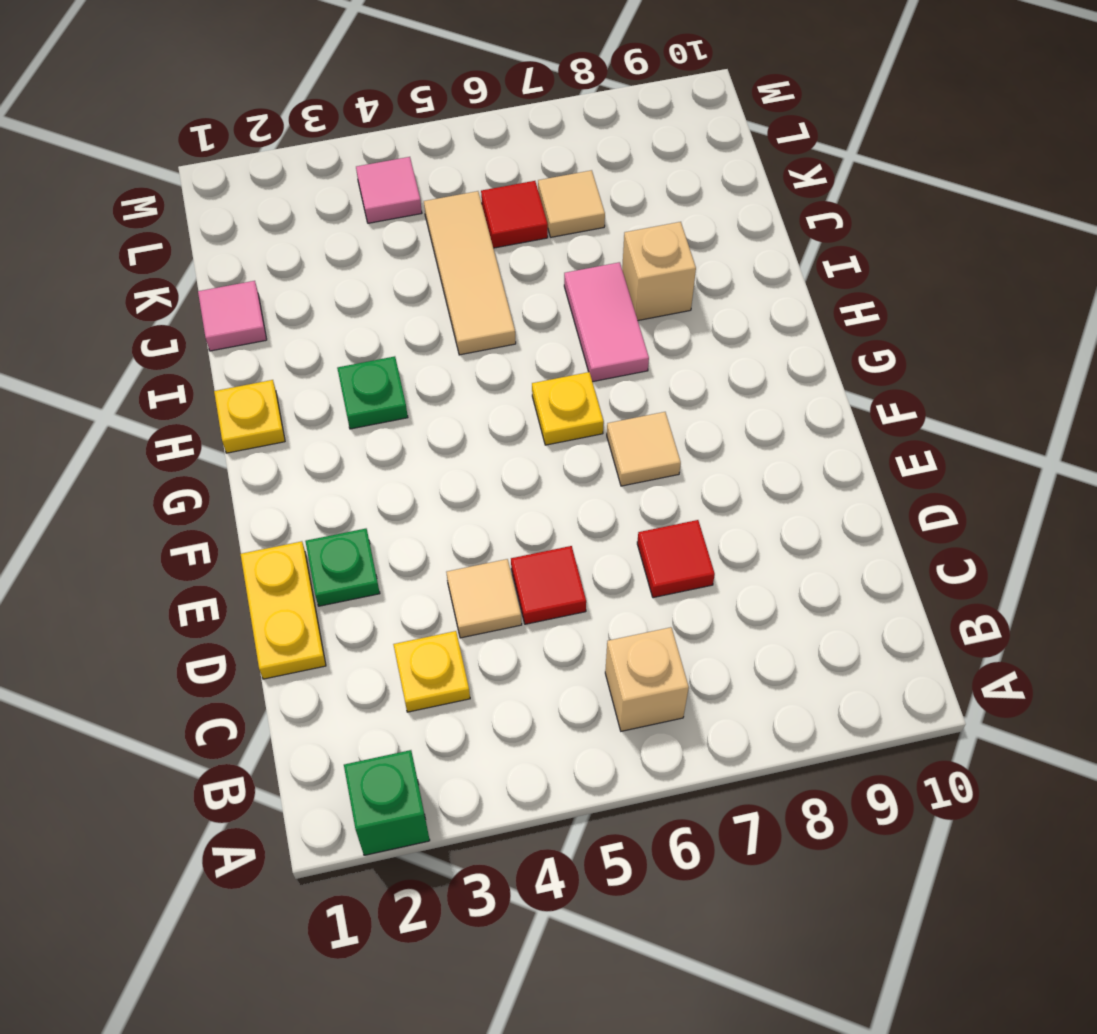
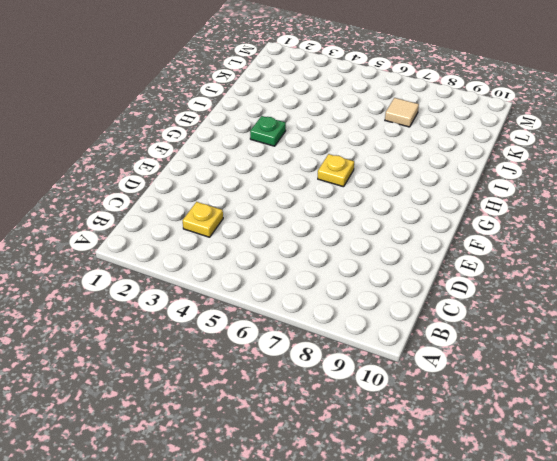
none -> green 1x1 brick [344,750,430,855]
none -> tan 1x1 brick [605,627,689,731]
none -> yellow 1x2 plate [241,541,326,679]

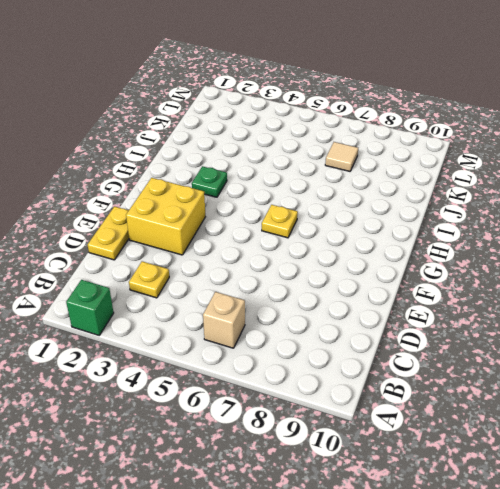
yellow 2x2 brick [126,178,205,255] -> green 1x1 plate [305,529,380,606]
none -> tan 1x1 tile [446,559,522,638]
none -> red 1x1 tile [511,546,586,624]
none -> red 1x1 tile [637,520,715,598]

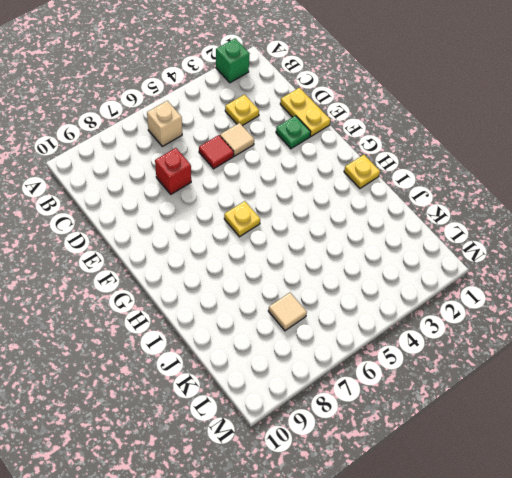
red 1x1 brick [155,148,191,194] -> red 1x1 tile [637,520,715,598]
none -> tan 1x1 tile [607,412,681,486]
none -> green 1x1 plate [337,356,408,429]
none -> pink 1x2 tile [564,262,649,382]

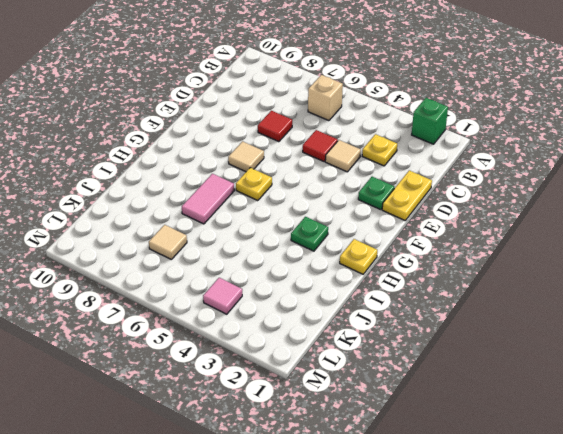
none -> tan 1x3 tile [424,191,516,355]
none -> tan 1x1 brick [622,222,696,320]
none -> pink 1x1 tile [198,281,267,351]

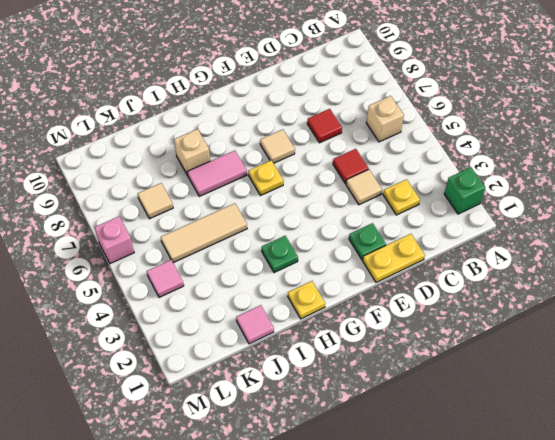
pink 1x1 brick [94,216,134,264] -> none
none -> red 1x1 tile [481,181,548,248]

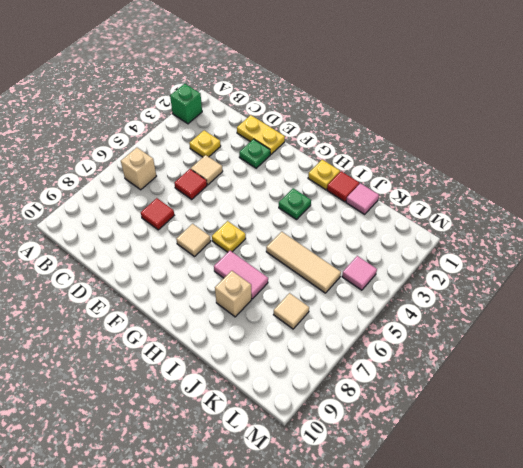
red 1x1 tile [327,171,359,202] -> red 1x1 tile moved to [481,181,548,248]

